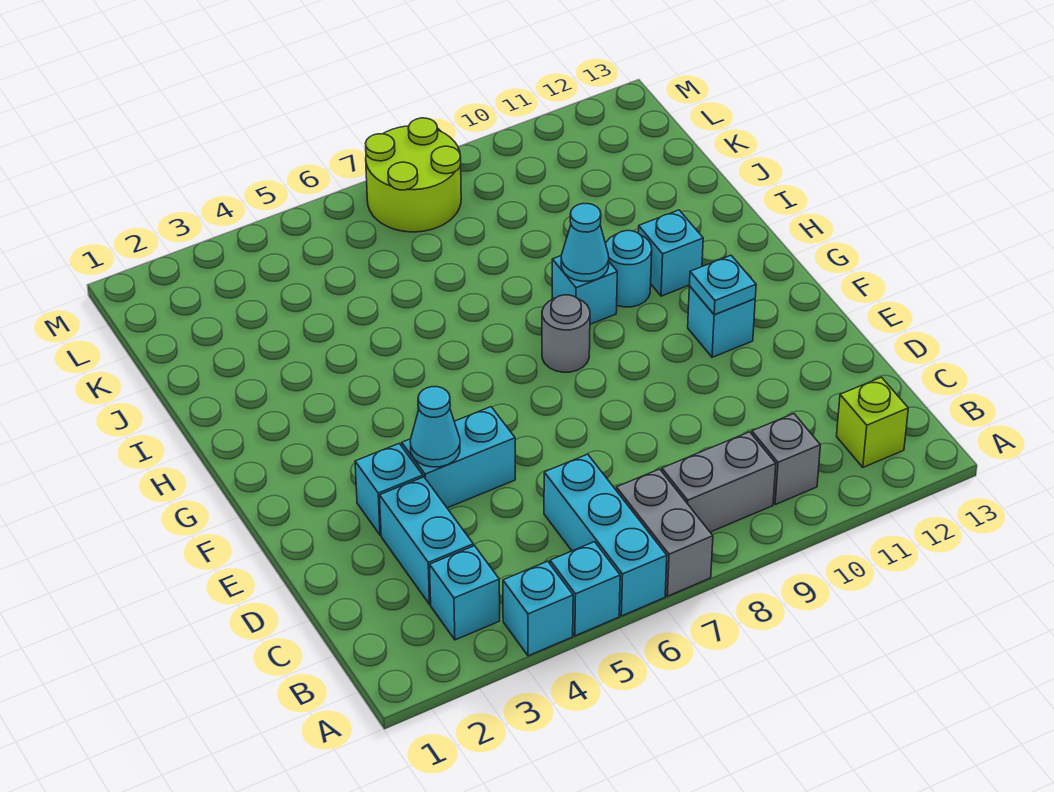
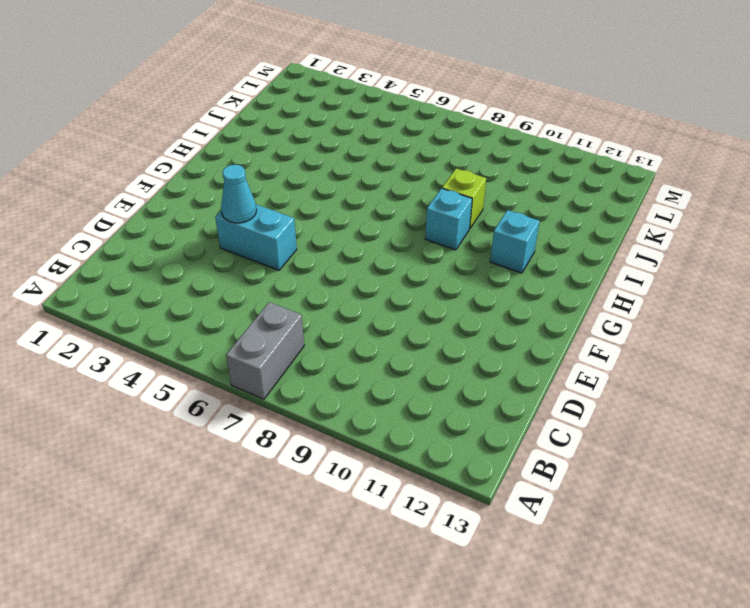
lime 1x1 brick [442,168,486,228] -> lime 1x1 brick moved to [837,377,908,467]
none -> cyan 1x1 brick [503,561,573,656]
none -> cyan 1x1 brick [550,542,620,636]
none -> cyan 1x3 brick [544,454,667,616]

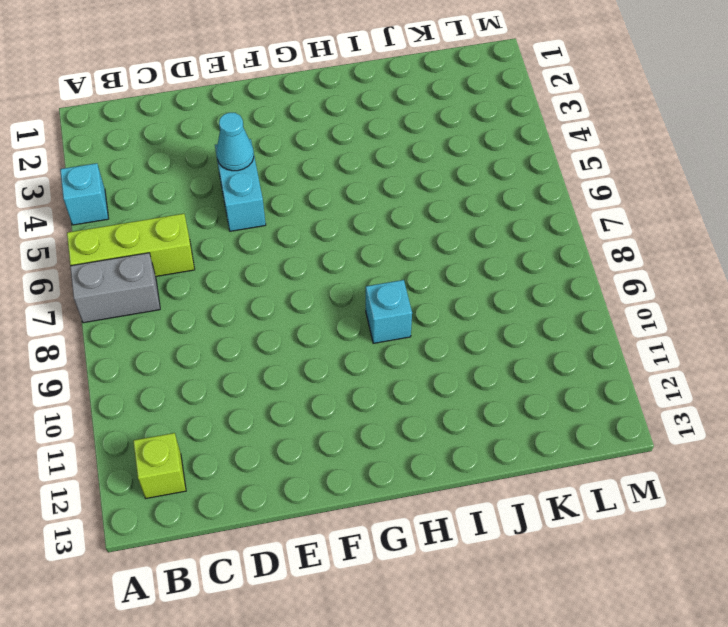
lime 1x3 brick [67,214,195,276] -> cyan 1x3 brick [544,454,667,616]
none -> cyan 1x1 brick [550,542,620,636]
none -> cyan 1x1 brick [430,546,500,640]
none -> grey 1x2 brick [662,432,776,532]

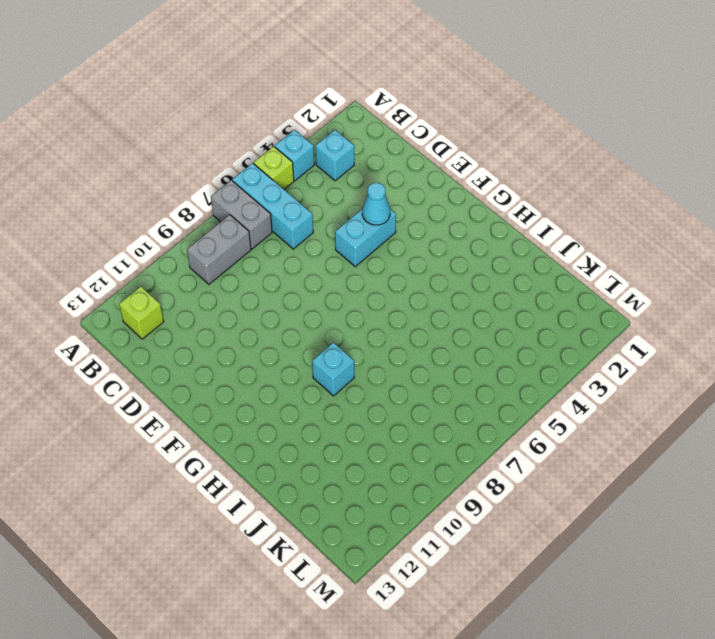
lime 1x1 brick [254,146,294,189] -> cyan 1x1 brick [550,542,620,636]
none -> grey 1x1 brick [752,414,820,505]
none -> cyan 1x2 brick [380,477,473,604]
none -> cyan 1x1 brick [355,443,423,535]

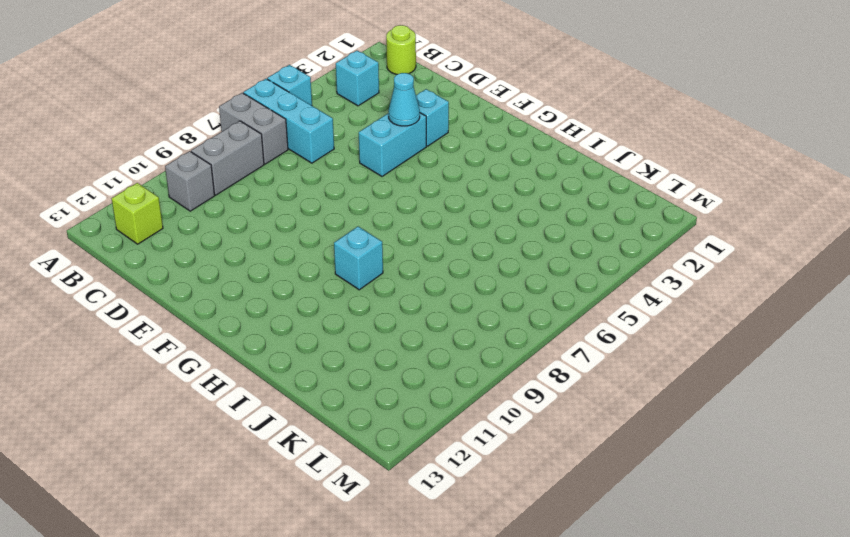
lime 1x1 round brick [386,25,416,74] -> none
none -> cyan 1x1 brick [503,561,573,656]
none -> cyan 1x2 brick [380,477,473,604]
none -> cyan 1x1 brick [688,286,755,357]

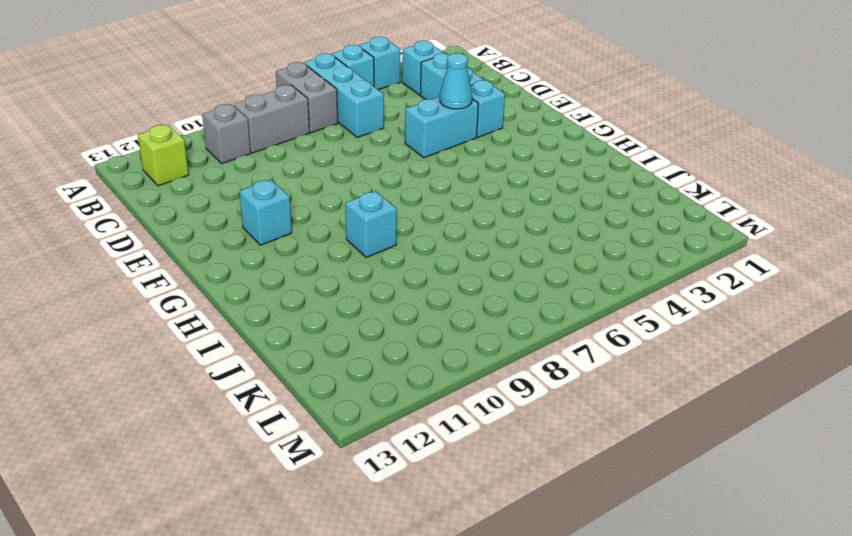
none -> grey 1x1 round brick [542,295,590,372]
none -> cyan 1x1 round brick [606,231,652,307]
none -> cyan 1x1 brick [638,210,703,296]

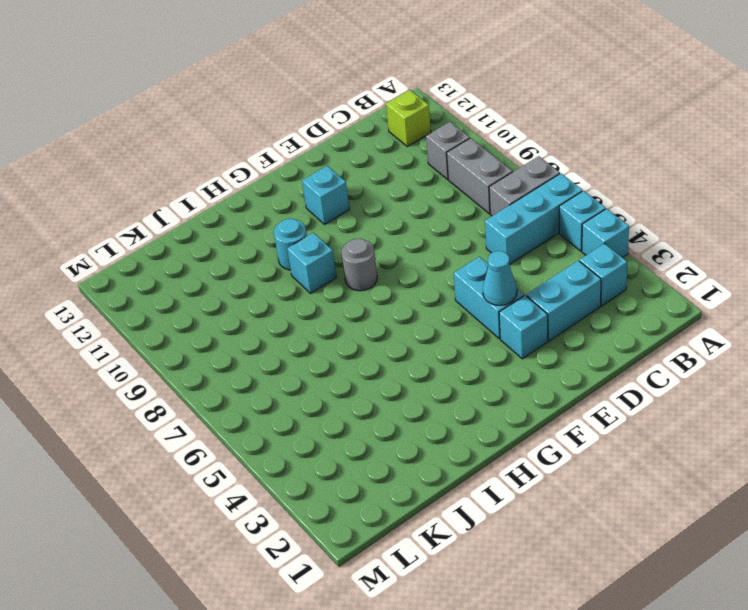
none -> cyan 1x1 brick [638,210,703,296]
none -> lime 2x2 round brick [366,118,461,232]
none -> cyan 1x1 plate [690,255,756,315]

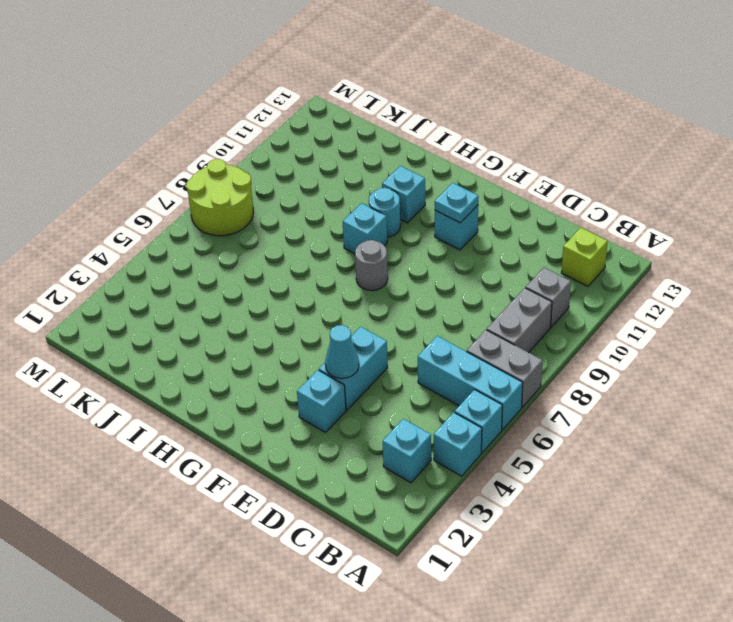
none -> cyan 1x2 brick [380,477,473,604]
none -> cyan 1x1 cone [561,203,609,281]

